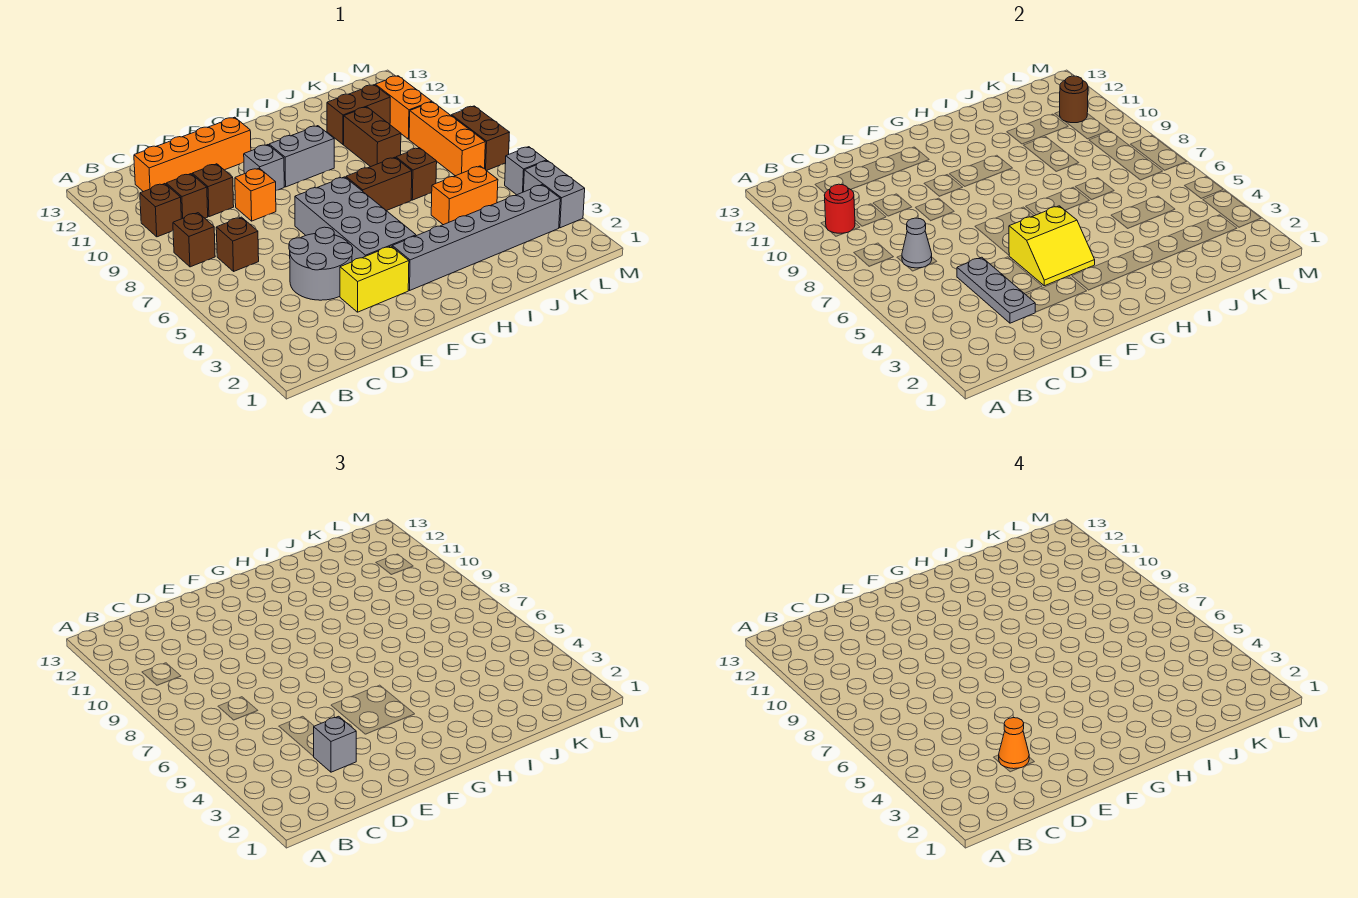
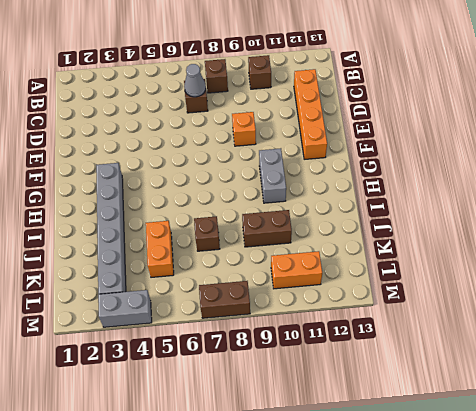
none -> brown 1x1 brick [166,174,208,219]
none -> grey 2x2 round brick [289,227,353,300]
none -> brown 1x1 brick [192,164,234,217]
none -> yellow 1x2 brick [340,246,409,312]

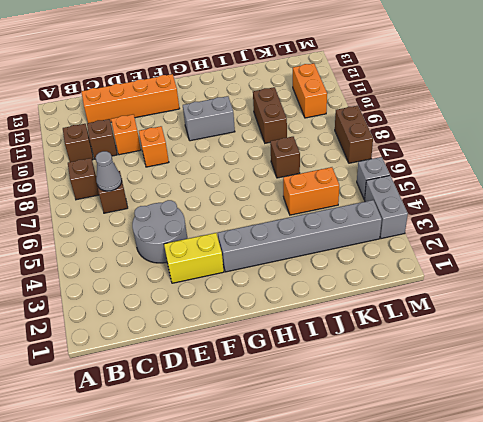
orange 1x1 brick [111,114,141,155] -> brown 1x1 brick [192,164,234,217]
none -> grey 2x4 brick [295,177,416,262]
none -> grey 1x1 brick [244,145,284,190]
none -> brown 1x2 brick [346,157,412,211]
none -> brown 1x2 brick [327,85,390,144]

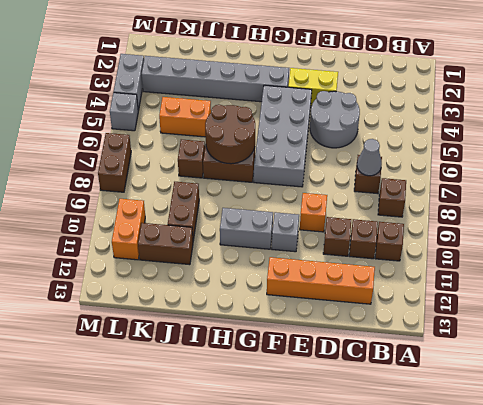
brown 2x2 round brick [205,105,255,164] -> none
none -> orange 1x3 brick [409,102,485,176]
none -> red 1x1 round brick [825,184,855,233]
none -> grey 1x3 plate [957,257,1035,323]
none -> yellow 2x2 slope [1009,206,1095,286]

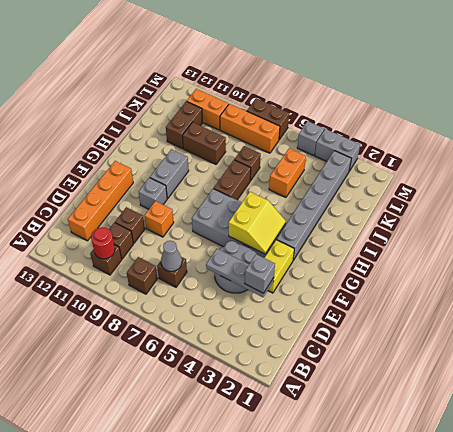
none -> brown 1x1 round brick [1060,76,1088,123]
none -> orange 1x1 cone [999,718,1029,769]

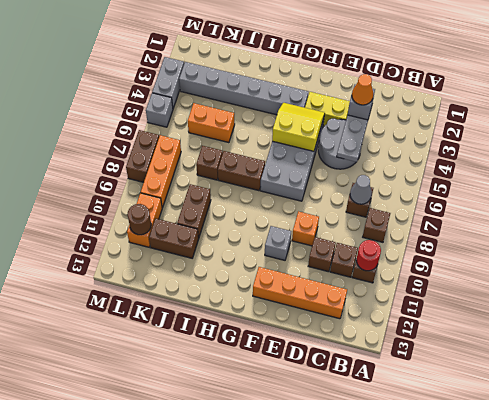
none -> grey 1x2 brick [269,126,334,187]

